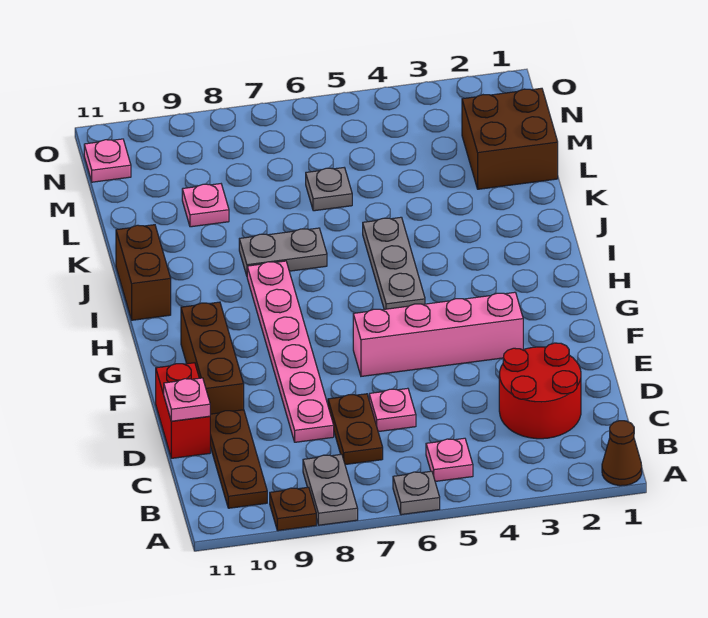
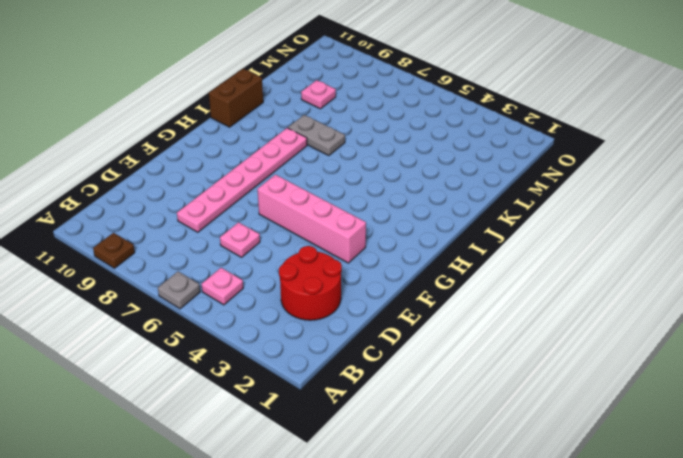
none -> brown 1x1 cone [602,421,642,486]
none -> grey 1x2 plate [303,454,358,525]
none -> brown 1x3 plate [210,410,267,508]

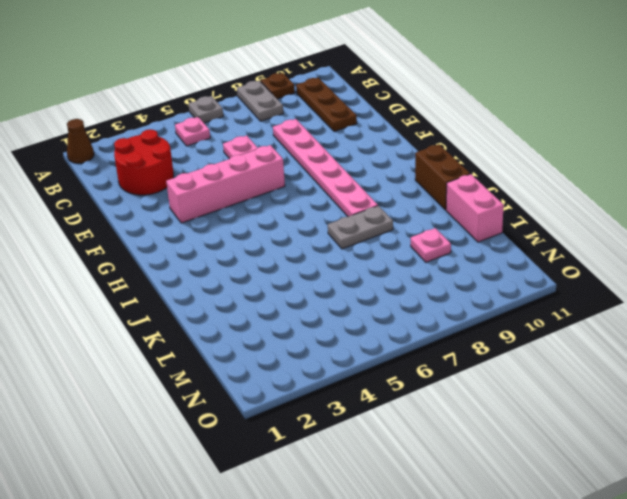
pink 1x2 brick [446,174,504,242] -> none
none -> brown 1x2 plate [328,394,383,465]
none -> red 1x2 brick [156,363,210,458]
none -> brown 1x3 brick [181,302,244,414]

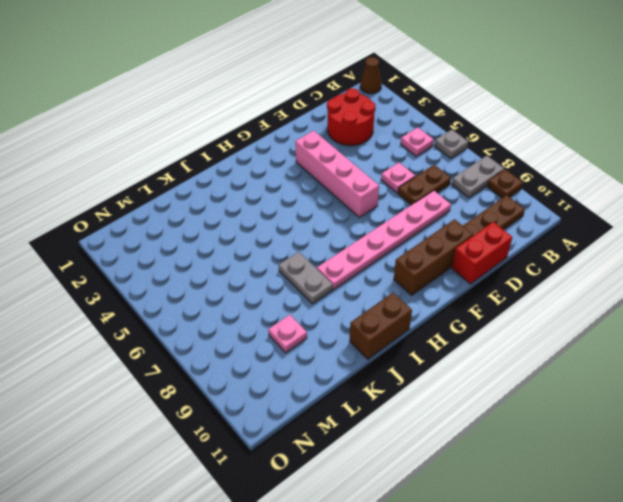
none -> grey 1x3 plate [363,217,425,309]
none -> brown 2x2 brick [462,88,558,189]
none -> grey 1x1 plate [306,168,352,211]

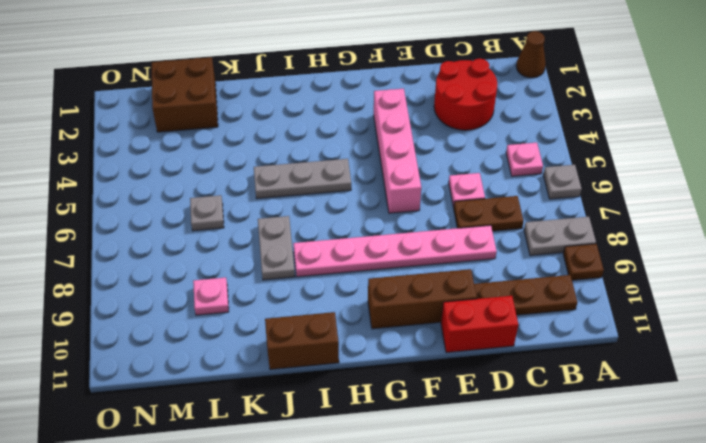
none -> pink 1x1 plate [84,139,131,182]
none -> pink 1x1 plate [164,378,210,421]

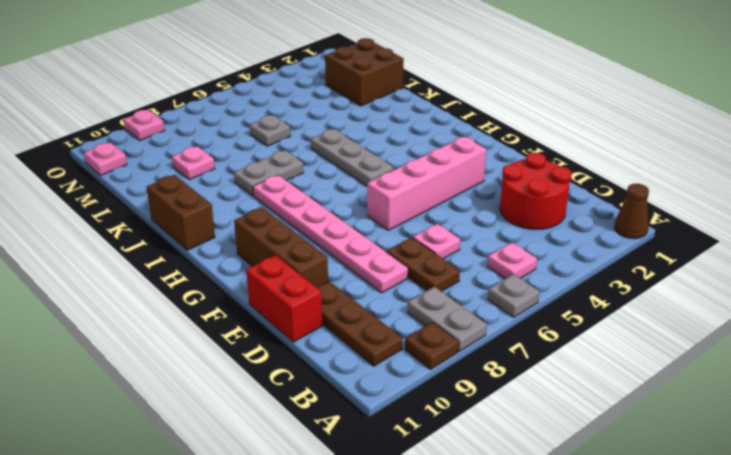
pink 1x1 plate [124,110,165,140] -> pink 1x1 plate moved to [164,378,210,421]

